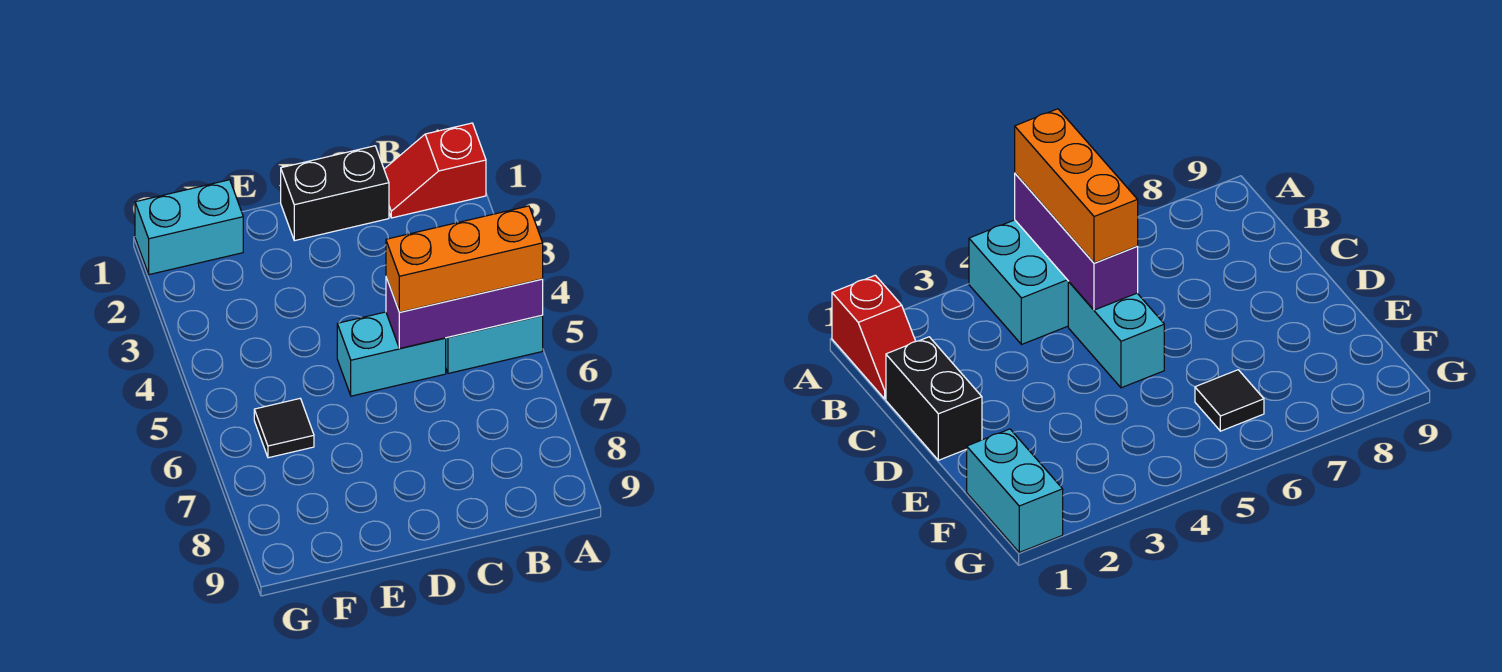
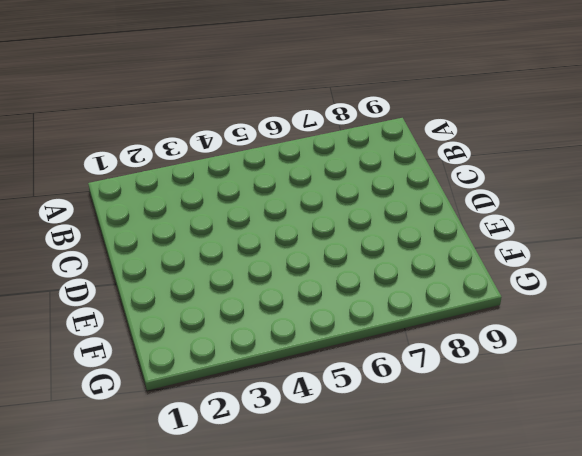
none -> red 1x2 slope [384,123,486,218]
none -> cyan 2x2 brick [446,316,543,373]

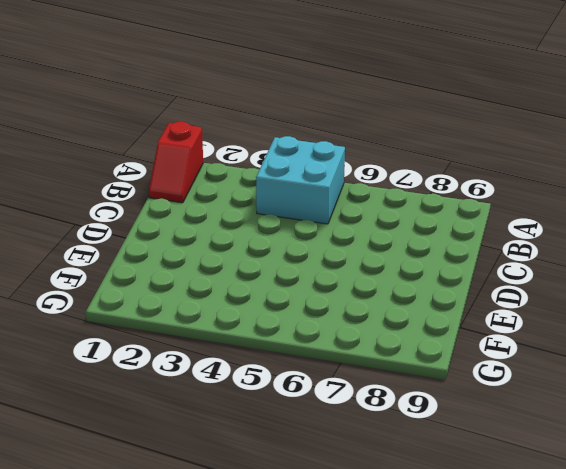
none -> black 1x2 brick [281,146,389,241]
none -> cyan 1x2 brick [337,312,446,396]

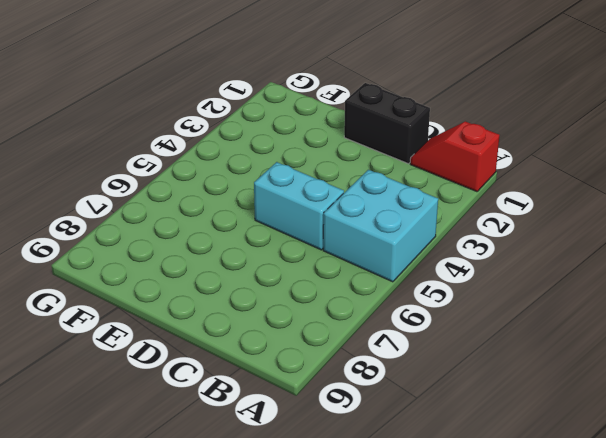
none -> cyan 1x2 brick [135,180,243,275]
none -> black 1x1 tile [254,399,314,458]

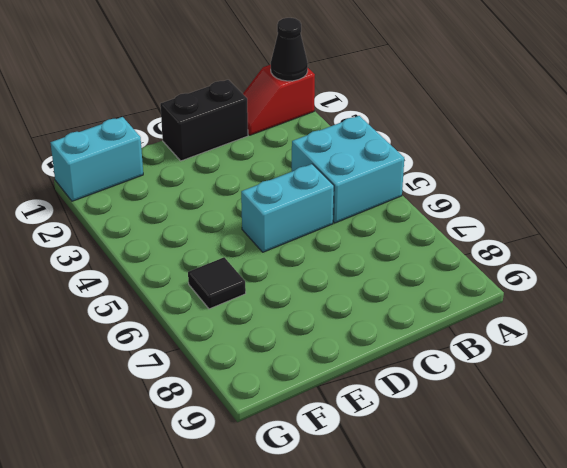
black 1x1 cone [271,18,308,81] -> none
none -> purple 1x3 brick [386,277,543,349]
none -> orange 1x3 brick [386,206,543,312]

